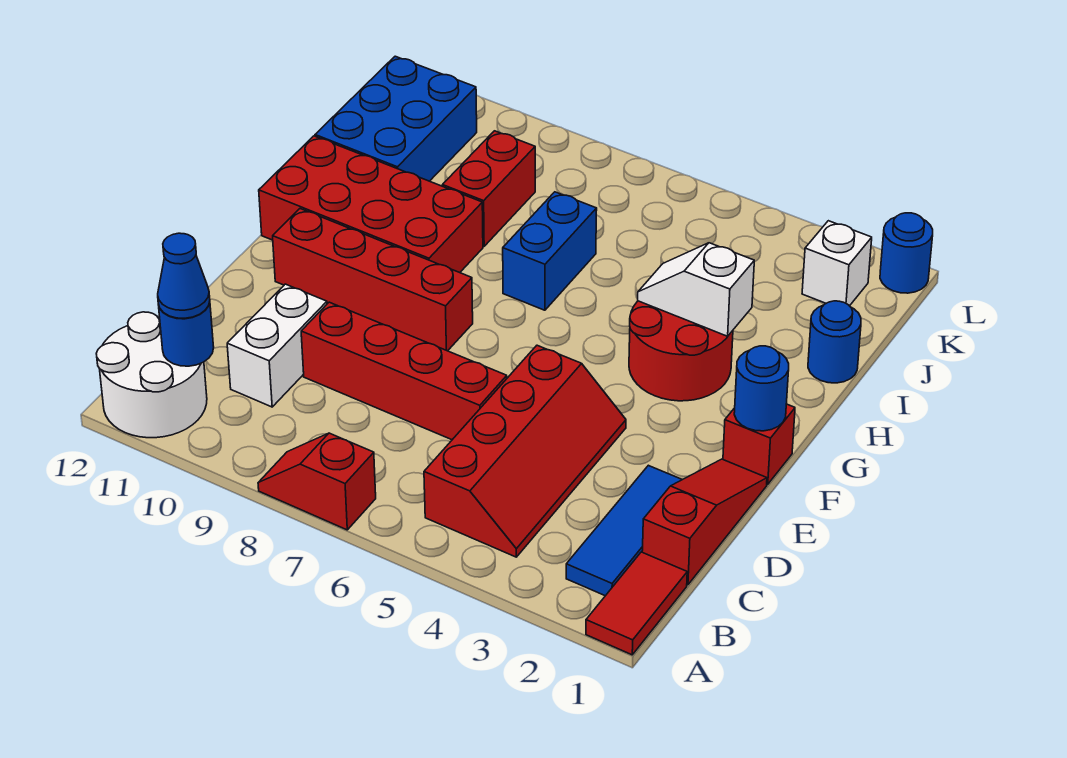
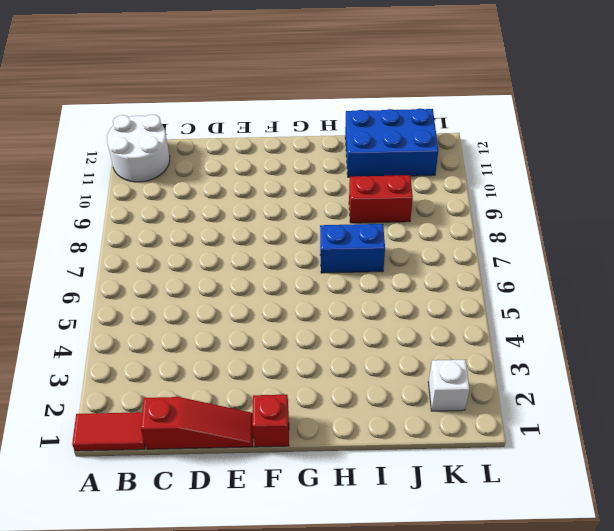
none -> red 1x2 slope [258,433,376,530]
none -> blue 1x3 tile [566,465,682,596]
none -> red 2x4 slope [424,345,626,557]

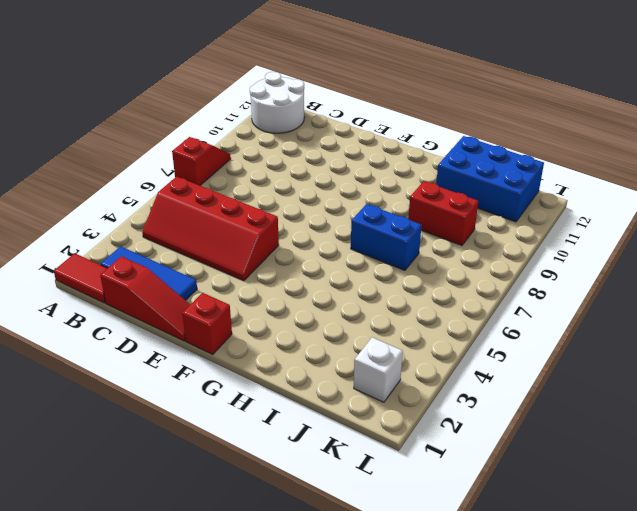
none -> white 1x2 brick [227,284,327,407]
none -> red 1x4 brick [301,302,507,440]
none -> red 1x4 brick [273,209,473,351]

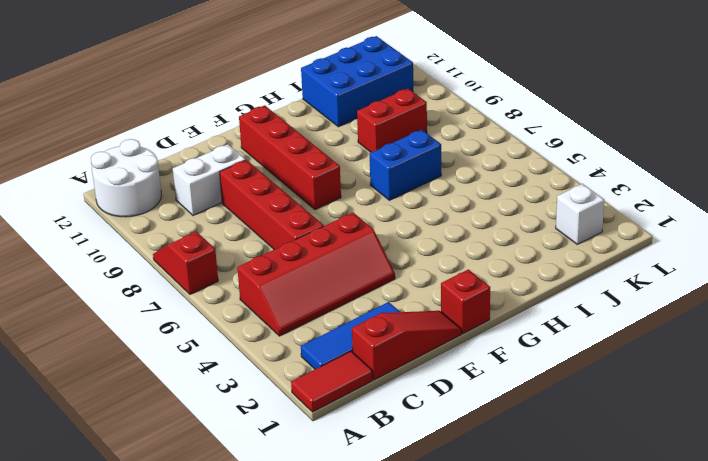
none -> red 2x2 round brick [629,301,733,401]
none -> red 2x4 brick [259,136,483,273]
none -> blue 1x1 round brick [808,301,861,383]

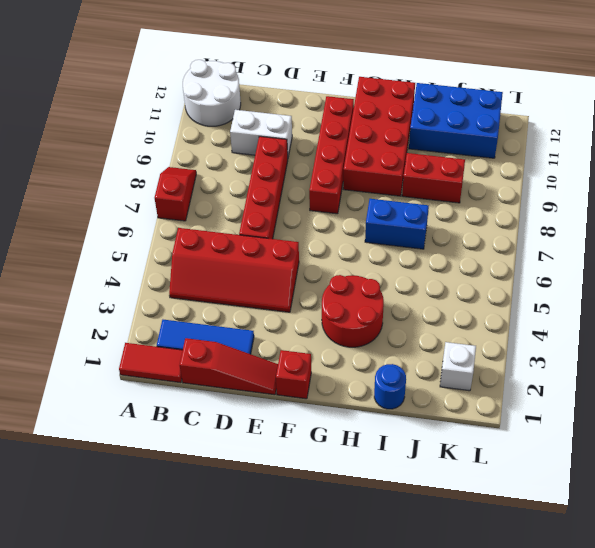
none -> blue 1x1 round brick [880,213,933,293]
none -> blue 1x1 round brick [158,302,214,366]
none -> blue 1x1 round brick [734,346,789,431]

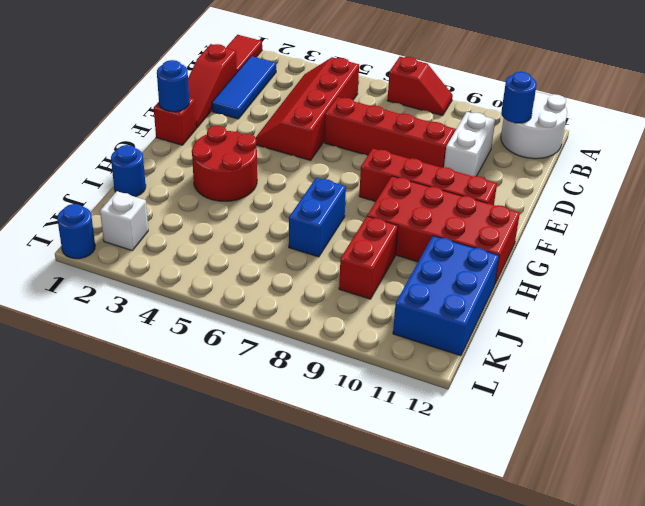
none -> white 1x2 slope [638,243,754,336]
none -> blue 1x1 cone [158,233,210,318]

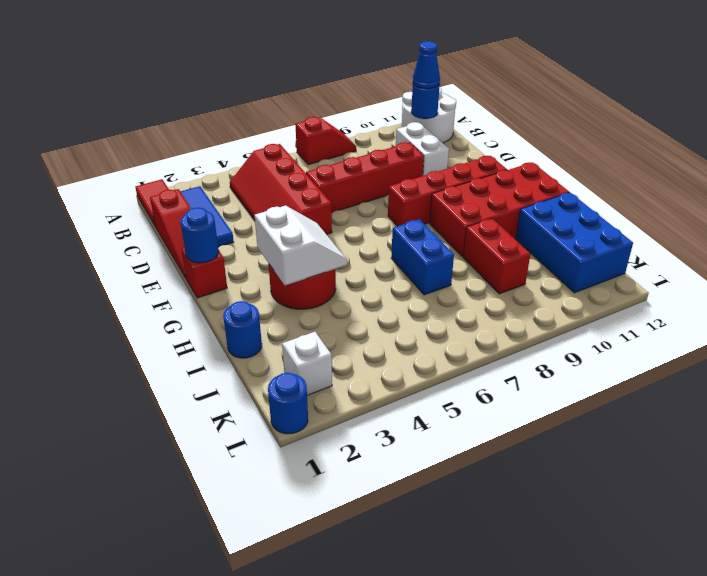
white 2x2 slope [254,205,347,285] -> white 1x2 slope [638,243,754,336]

